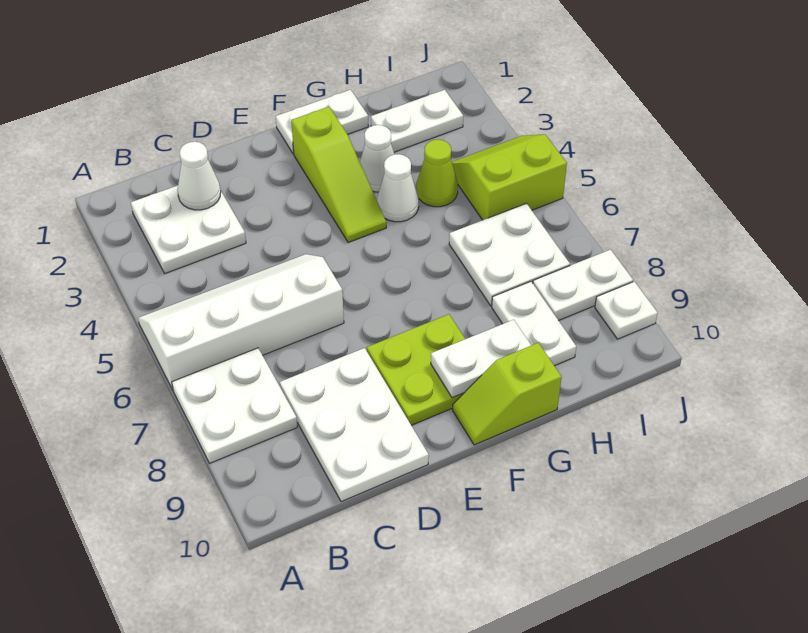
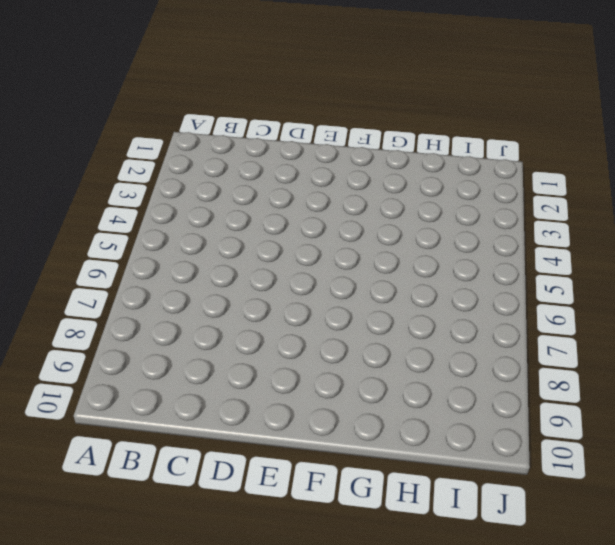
none -> white 2x4 slope [138,254,344,390]
none -> white 2x2 plate [172,348,297,463]
none -> white 2x2 plate [131,185,246,273]

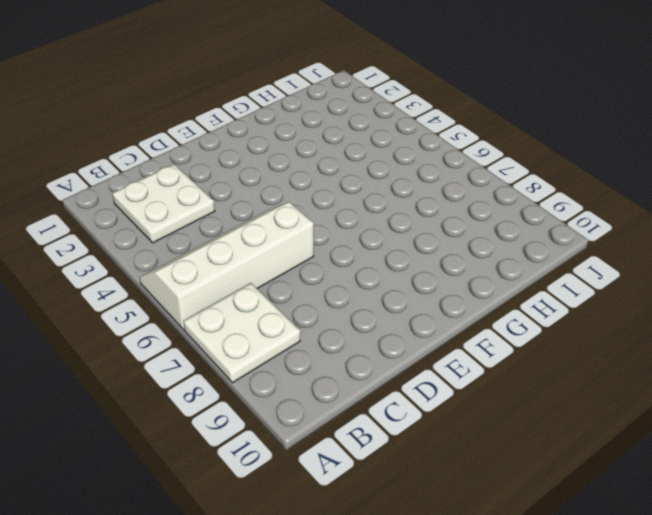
none -> white 2x3 plate [280,348,429,502]
none -> lime 2x2 plate [367,314,465,425]
none -> white 1x2 plate [276,90,368,154]

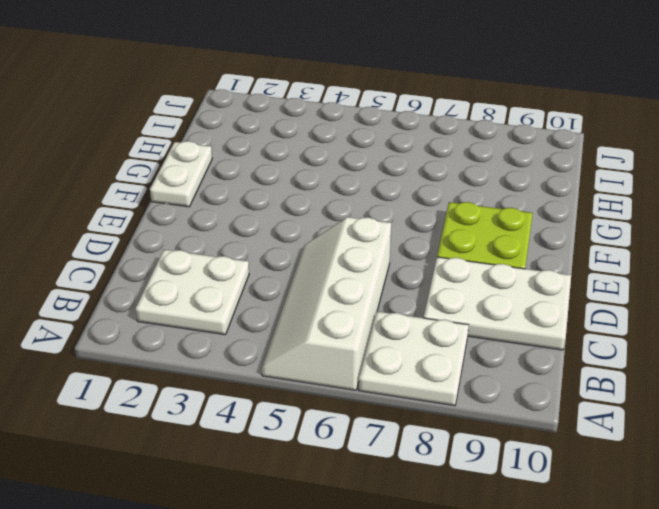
none -> lime 1x3 slope [291,107,386,243]
none -> lime 1x2 slope [453,343,562,445]
none -> white 1x1 cone [360,125,394,192]

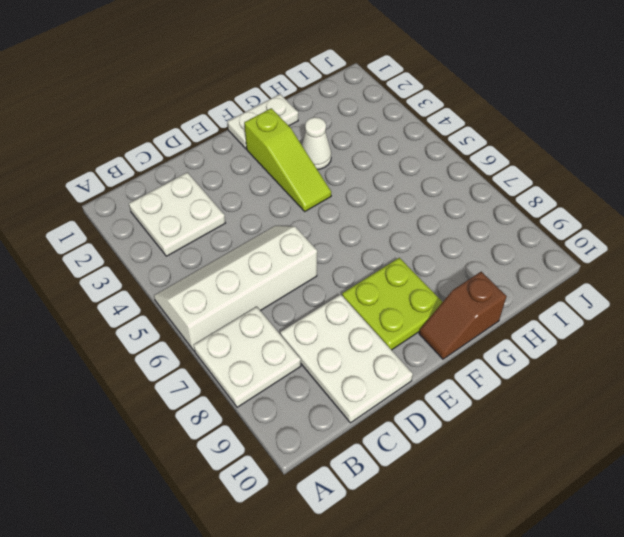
brown 1x2 slope [419,272,507,359] -> lime 1x2 slope [453,343,562,445]
none -> white 1x1 cone [377,154,419,222]
none -> white 1x2 plate [371,90,463,152]
none -> lime 1x1 cone [416,140,458,207]

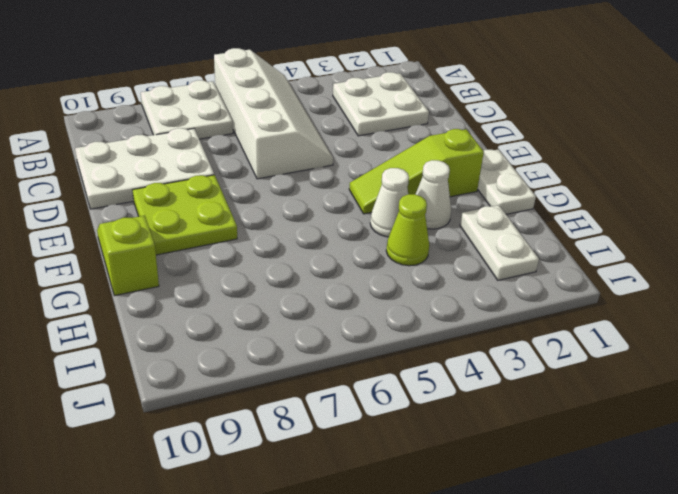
none -> white 2x2 plate [449,203,570,306]
none -> white 1x2 plate [492,282,576,366]
none -> lime 2x2 slope [452,134,567,220]

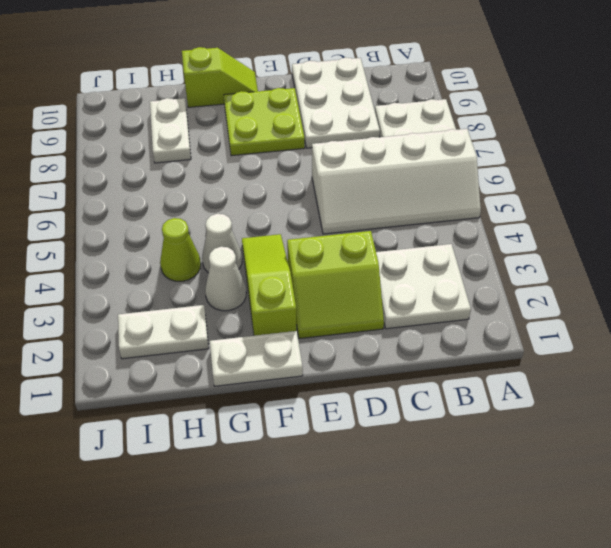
lime 2x2 slope [287,231,384,339] -> lime 2x2 slope moved to [452,134,567,220]
none -> white 2x2 plate [449,203,570,306]
none -> white 1x2 plate [533,250,633,320]
none -> white 1x1 plate [595,282,657,339]

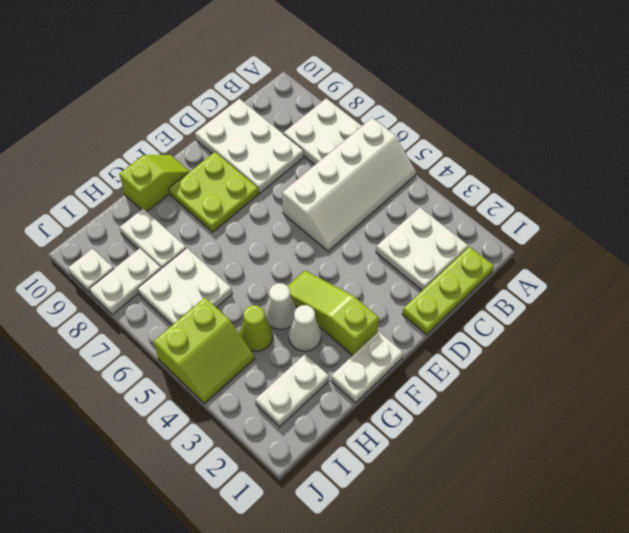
lime 1x3 plate [403,247,494,335] -> none
none -> white 1x1 cone [178,142,221,210]
none -> white 1x2 plate [431,320,531,398]

